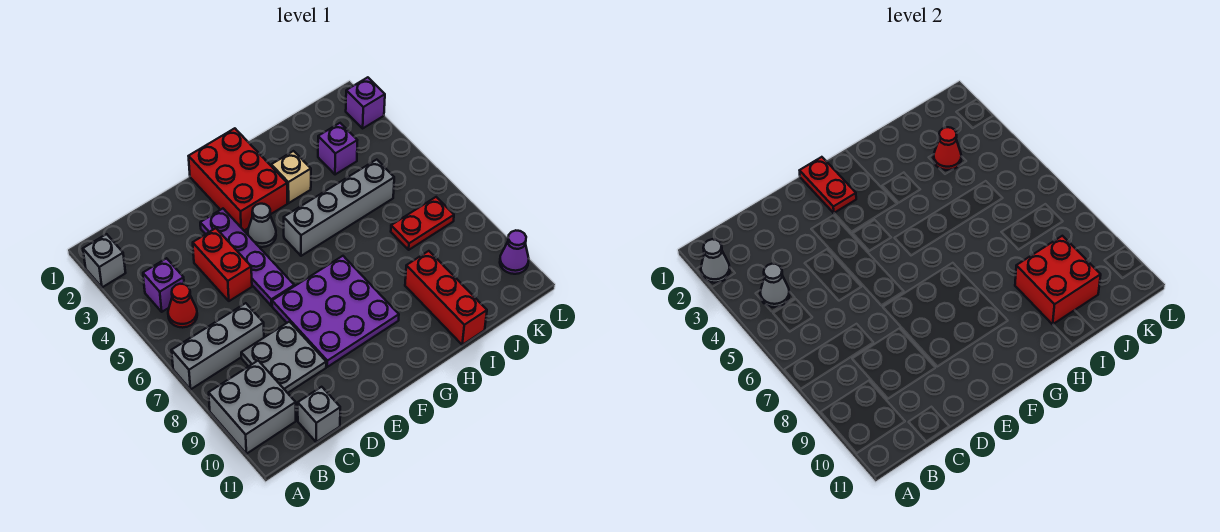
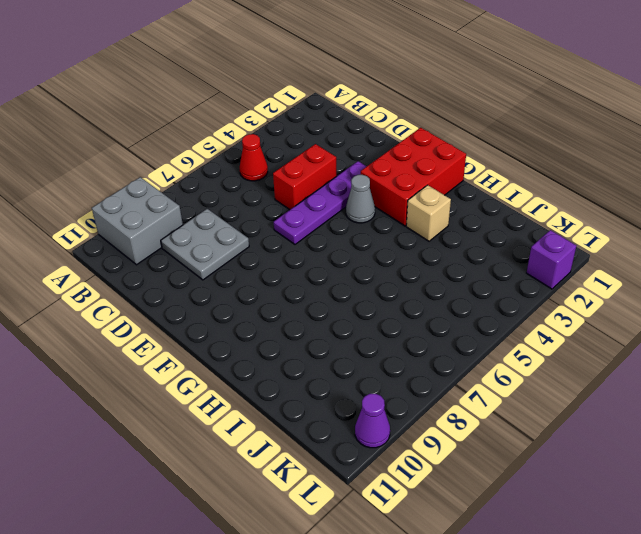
none -> grey 1x1 brick [83,234,126,287]
none -> grey 1x3 brick [172,303,264,389]
none -> purple 1x1 brick [143,258,184,312]

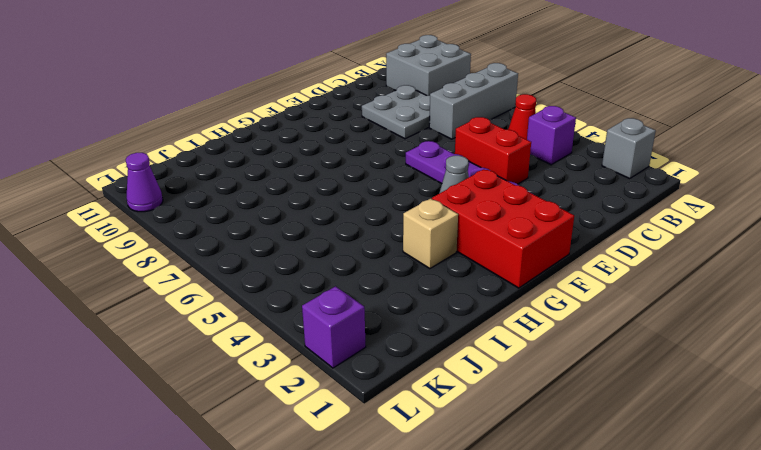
none -> grey 1x1 brick [298,387,340,442]
none -> purple 3x3 plate [272,256,399,367]
none -> grey 1x4 brick [284,160,394,256]

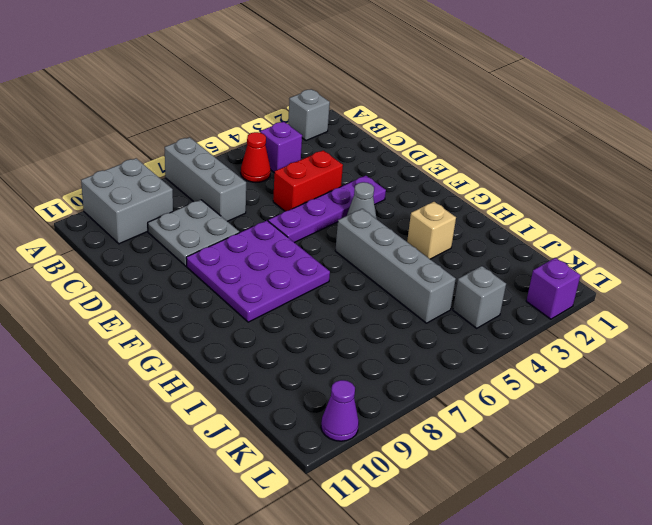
grey 1x1 brick [453,266,506,328] -> grey 1x1 brick moved to [298,387,340,442]
none -> red 2x3 brick [189,128,287,231]
none -> red 1x3 brick [405,251,487,345]
none -> purple 1x1 brick [318,123,357,175]

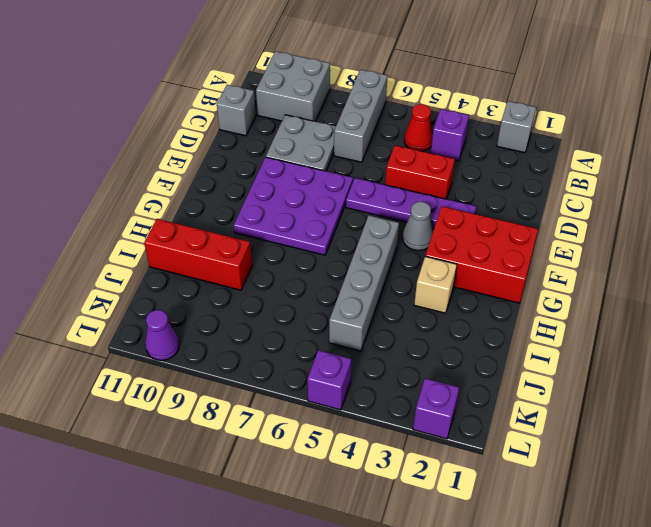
purple 1x1 brick [307,350,351,410] -> purple 1x1 brick moved to [318,123,357,175]
none -> red 1x2 plate [391,197,454,250]
none -> grey 1x1 cone [701,239,730,283]
none -> grey 1x1 cone [760,264,789,307]

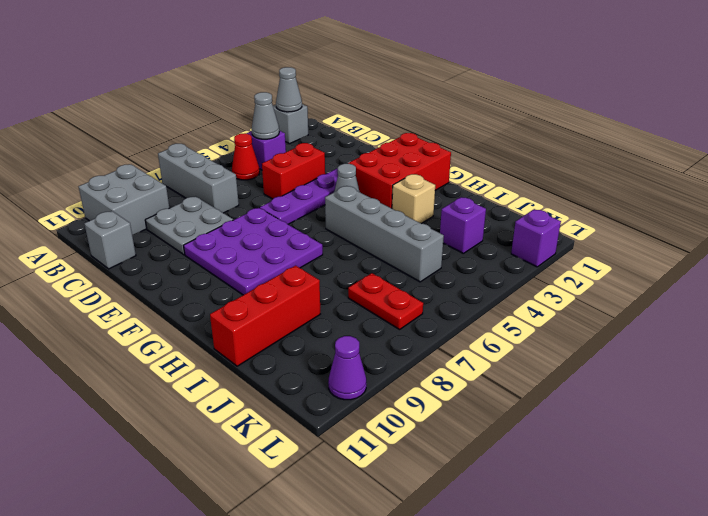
none -> red 1x2 plate [800,157,856,213]
none -> red 2x2 brick [1015,236,1101,324]
none -> red 1x1 cone [934,127,961,170]

